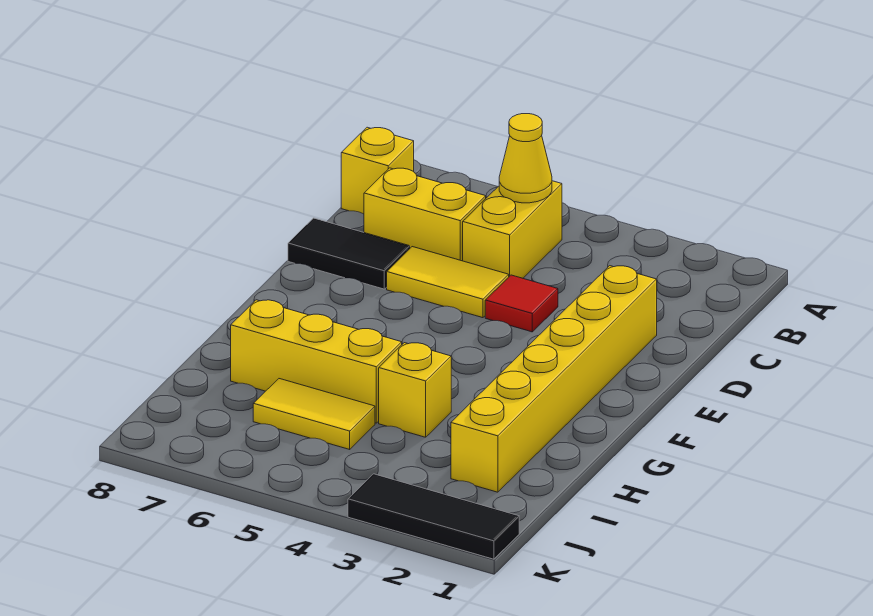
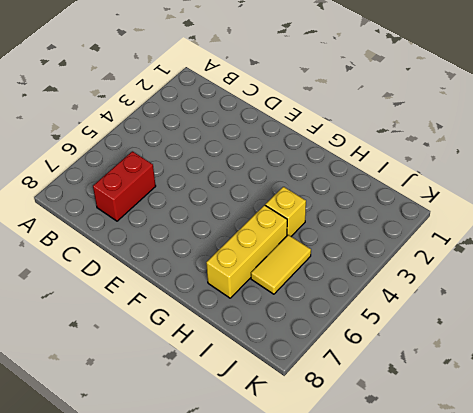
red 1x2 brick [93,151,156,221] -> yellow 1x2 brick [364,168,486,261]
none -> yellow 1x2 brick [463,181,562,278]
none -> yellow 1x1 brick [341,127,414,214]
none -> yellow 1x6 brick [451,266,657,492]

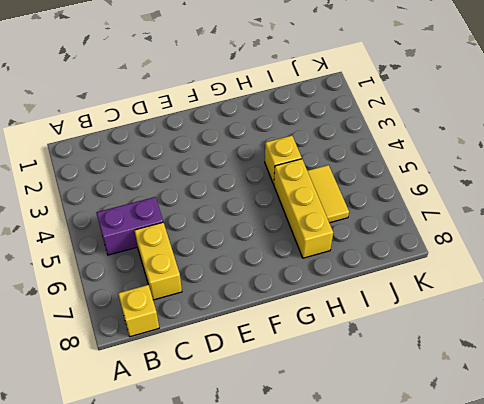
purple 1x2 brick [96,197,163,255] -> yellow 1x2 brick [463,181,562,278]
none -> yellow 1x6 brick [451,266,657,492]
none -> red 1x1 tile [485,275,558,332]
none -> yellow 1x2 tile [387,247,509,318]

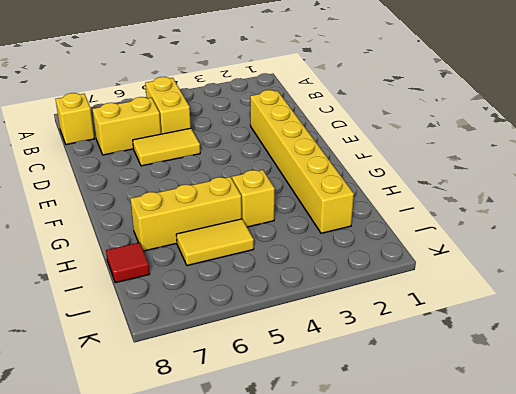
red 1x1 tile [106,242,150,283] -> red 1x1 tile moved to [485,275,558,332]
none -> black 1x2 tile [288,218,410,289]
none -> black 1x3 tile [348,474,519,559]
none -> yellow 1x1 cone [499,114,552,203]

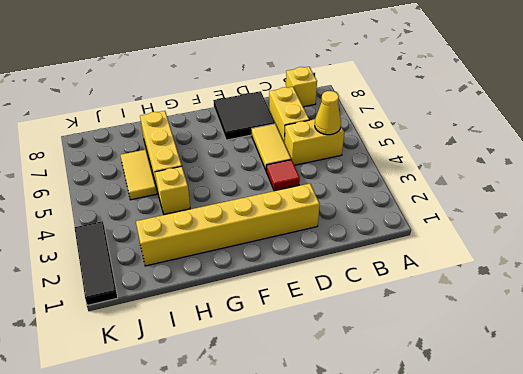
black 2x2 tile [213,91,275,140] -> black 1x2 tile [288,218,410,289]

